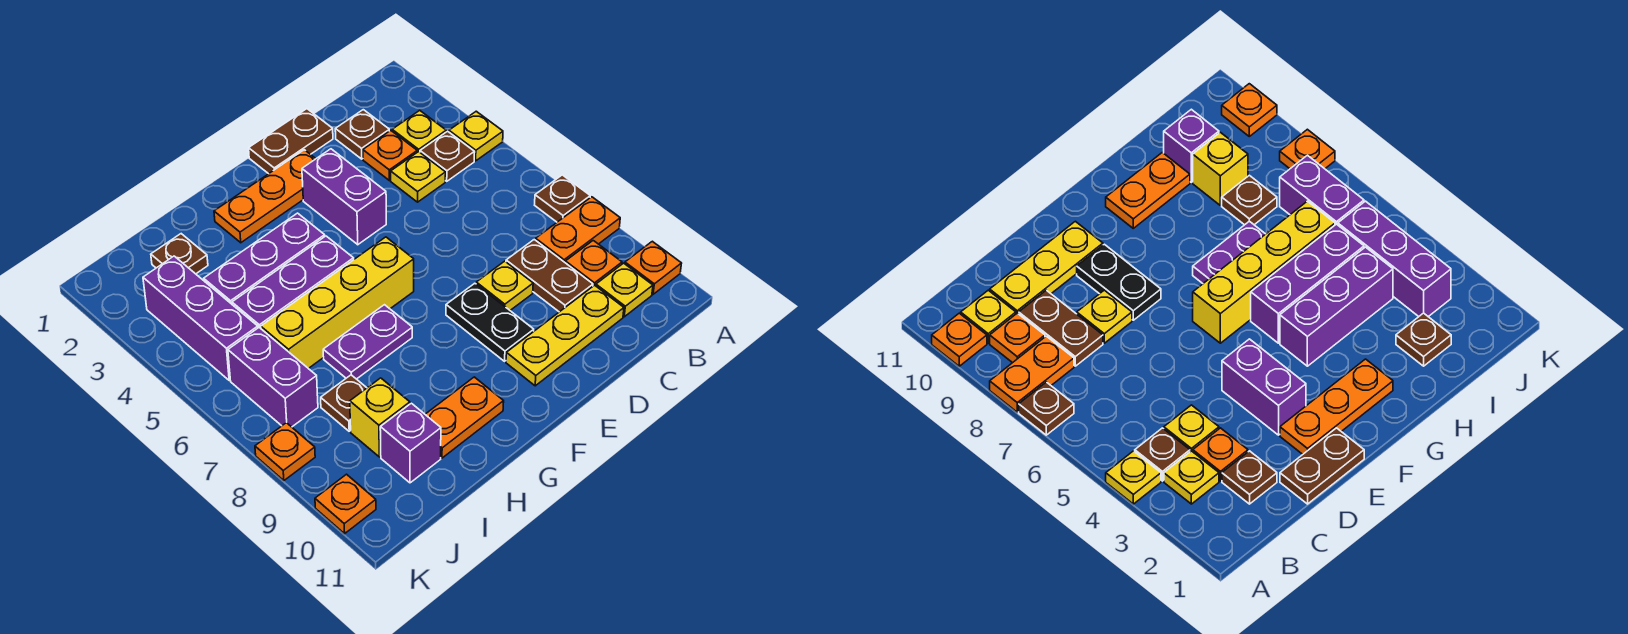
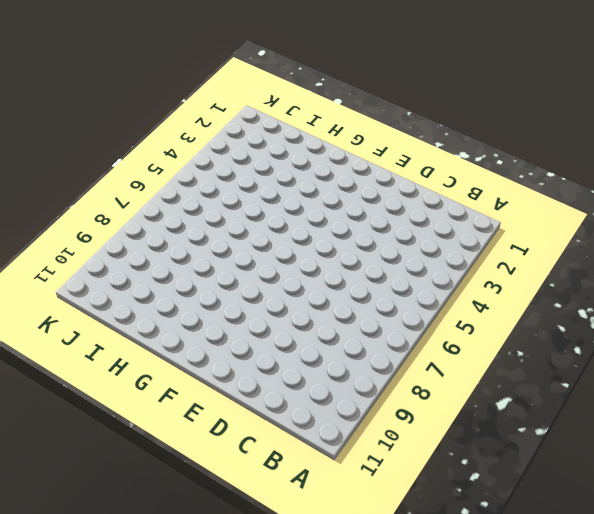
none -> yellow 1x1 plate [449,111,503,161]
none -> brown 1x1 plate [535,175,590,222]
none -> orange 1x2 plate [536,197,620,262]
none -> orange 1x1 plate [625,241,682,294]

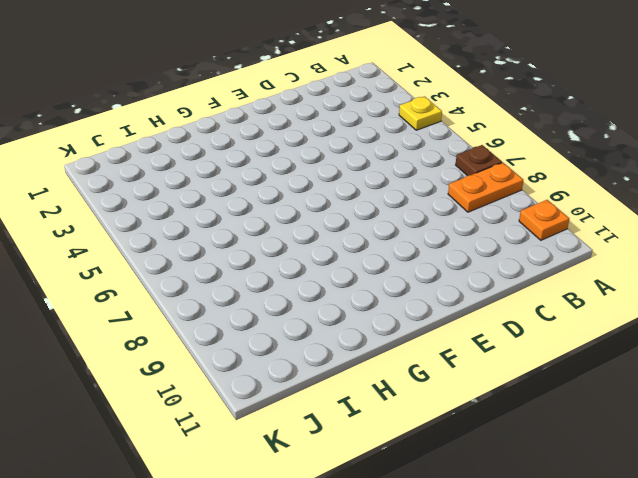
none -> yellow 1x1 plate [392,110,446,152]
none -> brown 1x1 plate [420,131,475,181]
none -> orange 1x1 plate [565,241,622,286]
none -> yellow 1x1 plate [596,263,653,317]

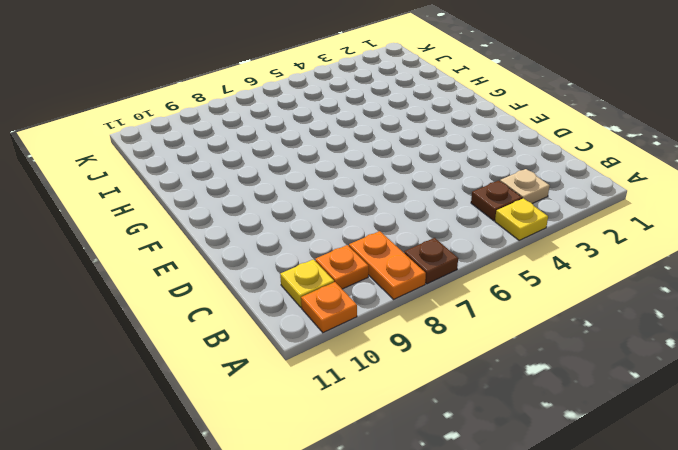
tan 1x1 plate [500,169,550,203] -> yellow 1x1 plate [392,110,446,152]
none -> brown 1x1 plate [335,110,389,159]
none -> orange 1x1 plate [363,130,417,180]
none -> yellow 1x1 plate [391,152,446,202]
none -> brown 1x2 plate [506,240,593,312]

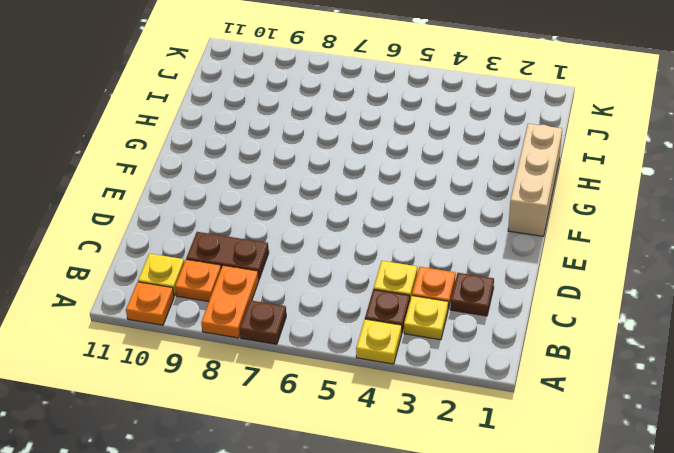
tan 1x3 brick [508,124,562,236] -> none
none -> yellow 1x3 plate [506,285,624,386]
none -> brown 1x2 plate [249,109,333,174]
none -> yellow 1x1 plate [476,261,533,310]
none -> orange 1x3 plate [214,150,316,243]

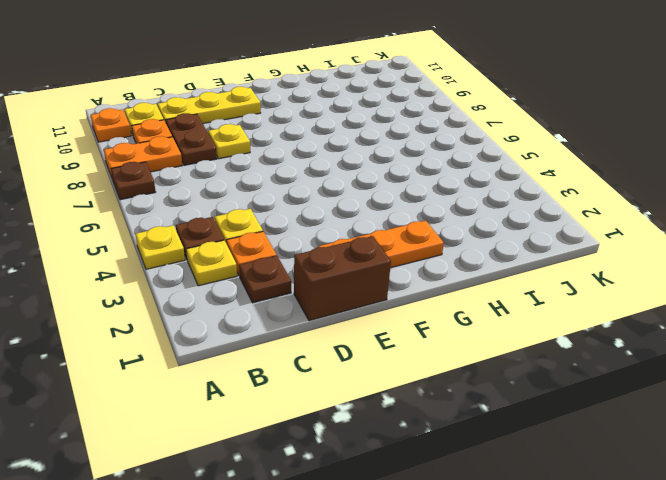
brown 1x2 brick [294,236,391,321] -> brown 1x2 plate [249,109,333,174]
none -> purple 1x2 brick [302,149,386,245]
none -> black 1x2 plate [446,283,534,361]
none -> yellow 1x4 brick [261,237,414,369]
none -> purple 1x3 brick [204,213,325,304]

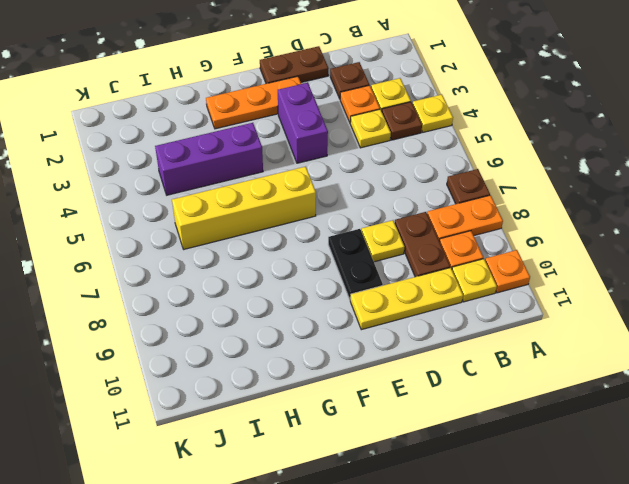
none -> purple 1x3 brick [232,236,354,328]
none -> purple 1x2 plate [323,305,412,379]
none -> orange 1x2 plate [425,377,504,458]
none -> brown 1x1 plate [151,234,208,274]

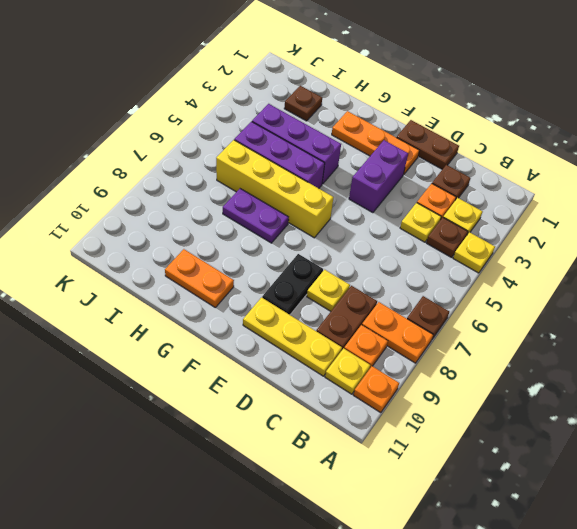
none -> brown 1x1 plate [321,375,366,431]
none -> yellow 1x1 brick [350,378,410,457]
none -> purple 1x1 brick [380,403,441,483]
none -> purple 1x3 brick [143,256,258,380]

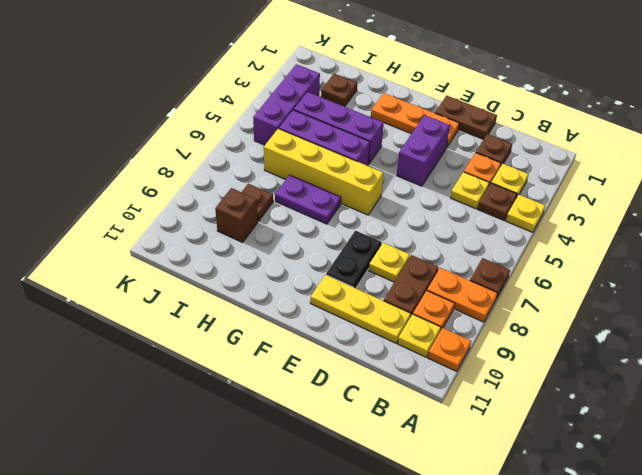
brown 1x1 brick [215,188,258,242] -> yellow 1x1 brick [350,378,410,457]
none -> orange 1x2 plate [425,377,504,458]
none -> purple 1x1 brick [380,403,441,483]
none -> purple 1x2 brick [228,328,318,427]
none -> orange 1x1 plate [255,423,315,481]

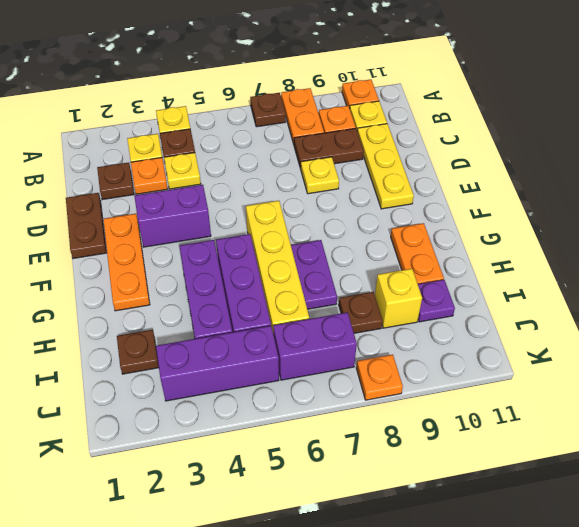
purple 1x1 plate [418,280,455,322] -> purple 1x1 brick [380,403,441,483]
none -> black 1x2 plate [446,283,534,361]
none -> orange 1x1 plate [315,474,376,534]

